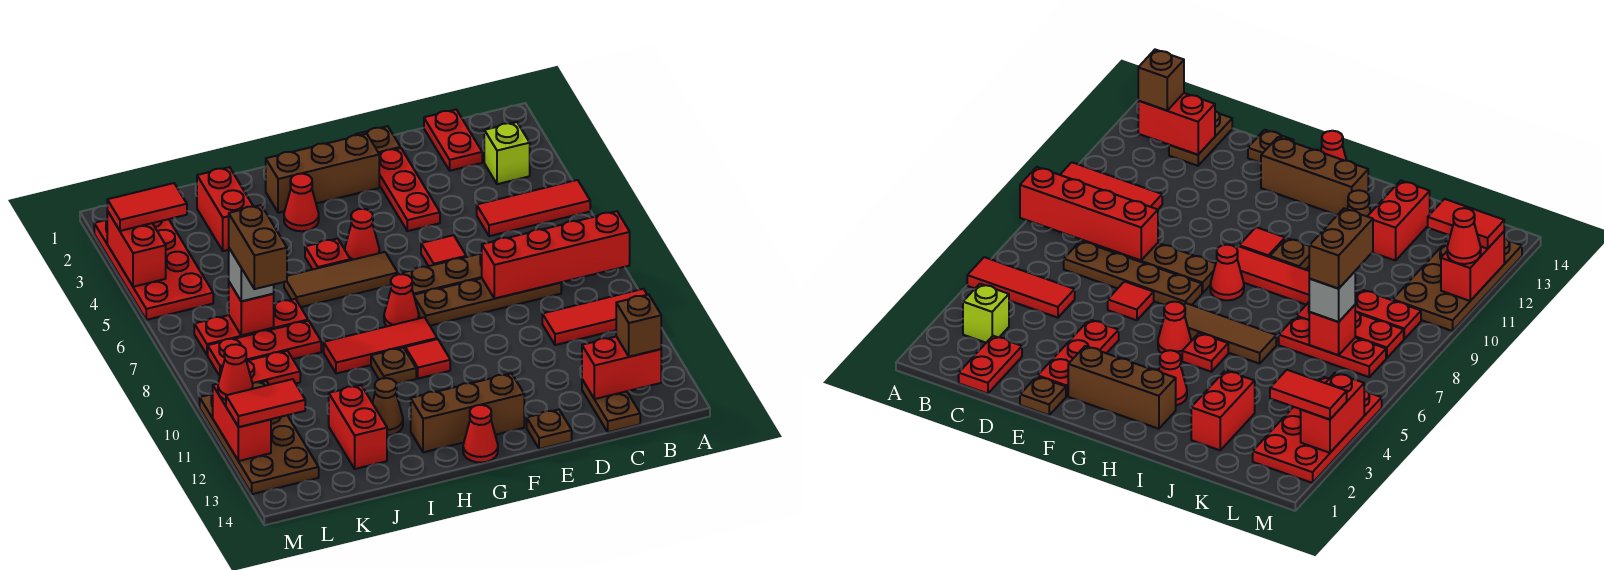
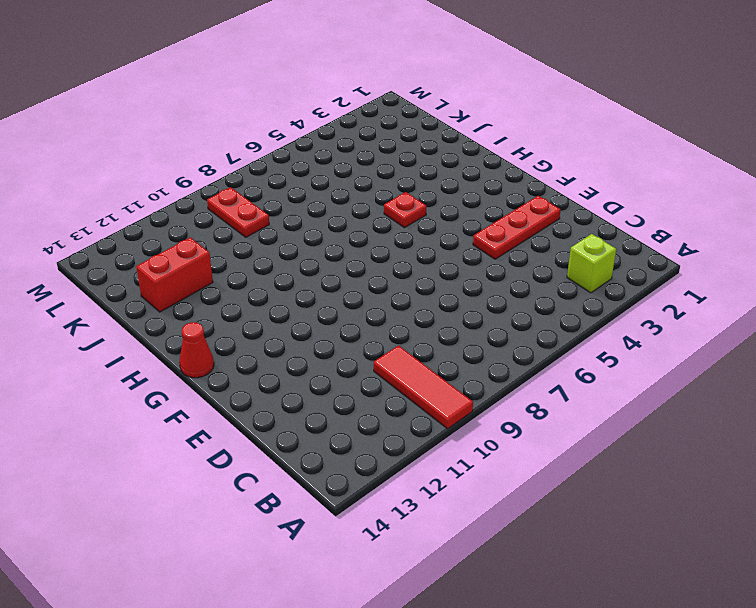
none -> red 1x3 tile [477,180,590,236]
none -> red 1x2 plate [424,110,482,171]
none -> brown 1x4 plate [400,253,482,295]
none -> brown 1x4 plate [414,278,561,326]

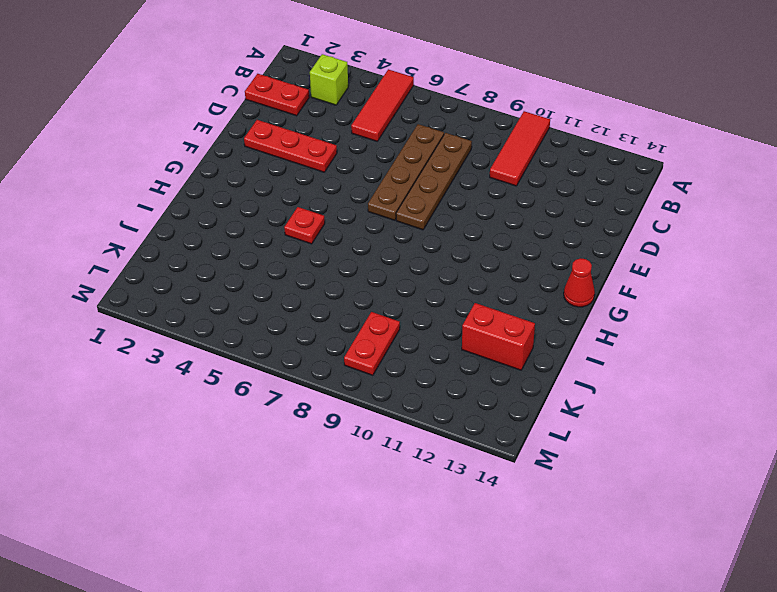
none -> brown 1x2 plate [582,380,640,432]
none -> brown 1x1 plate [355,126,400,153]
none -> red 1x1 tile [421,235,466,266]
none -> brown 1x1 plate [527,410,572,449]

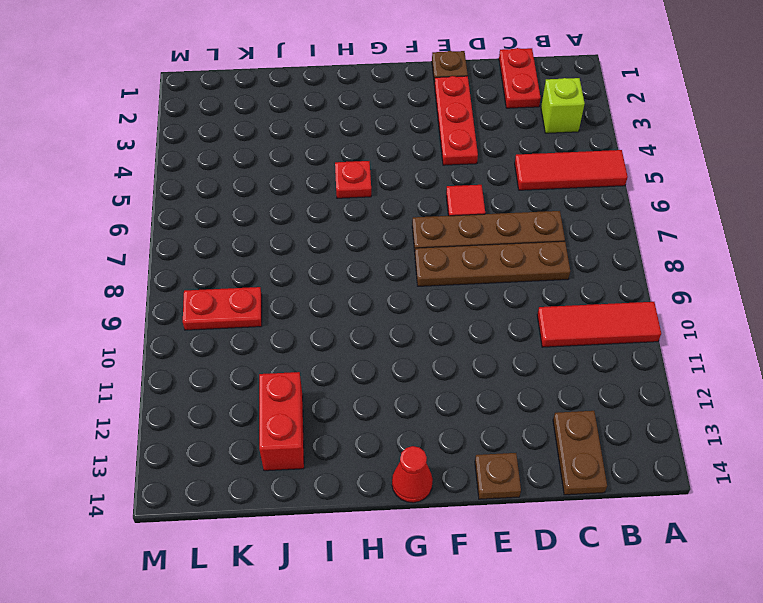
none -> brown 1x3 brick [266,134,379,213]
none -> brown 1x3 brick [411,373,524,452]
none -> red 1x1 cone [345,209,379,260]
none -> brown 1x3 tile [284,252,398,307]

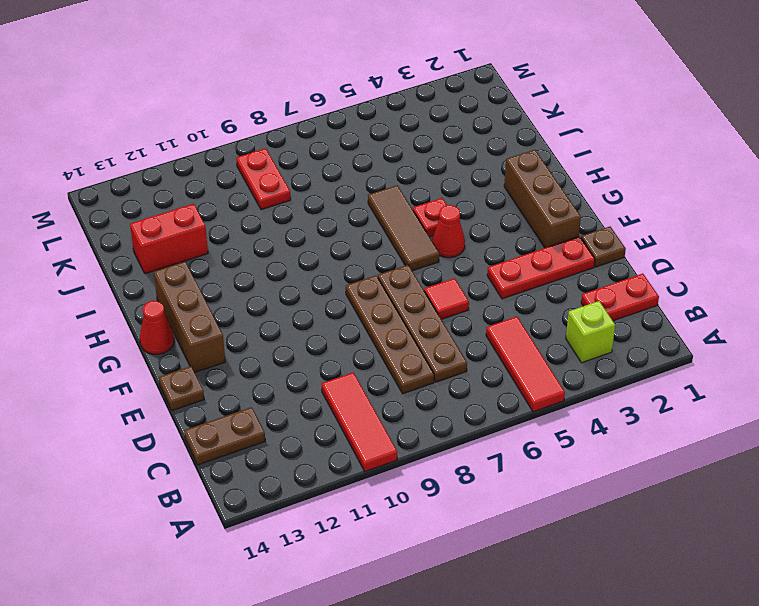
none -> red 1x1 cone [384,274,419,326]
none -> red 1x3 tile [324,317,437,374]
none -> red 1x1 tile [405,339,450,379]
none -> red 1x1 cone [284,174,319,231]

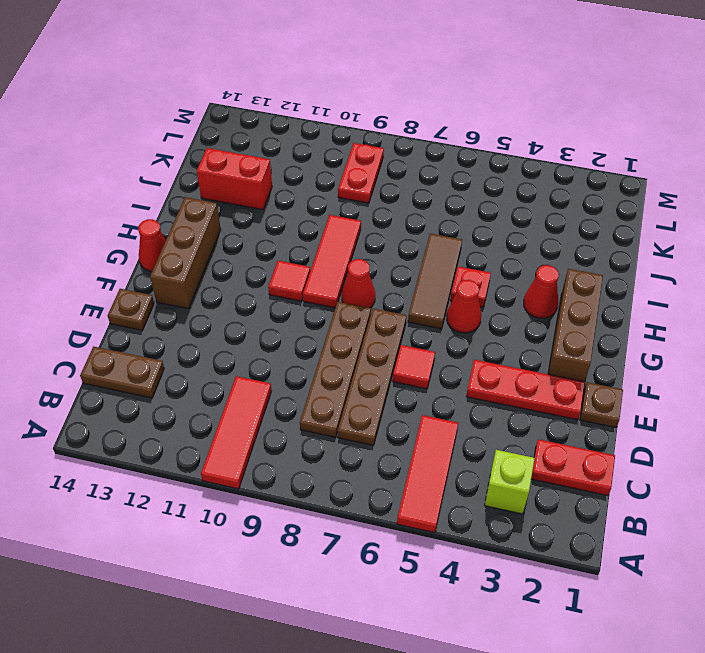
none -> brown 1x1 plate [371,347,416,384]
none -> brown 1x1 cone [372,378,403,436]
none -> red 1x2 brick [197,167,253,251]
none -> red 1x3 plate [194,299,308,355]

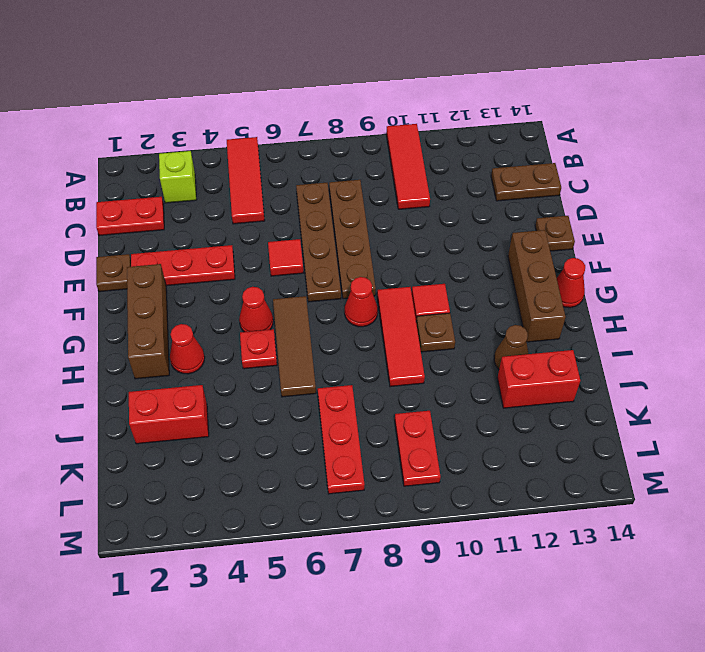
none -> red 1x3 plate [208,321,321,376]
none -> red 2x4 plate [94,219,213,320]
none -> brown 2x4 plate [200,381,319,494]
none -> red 1x4 brick [482,211,630,299]

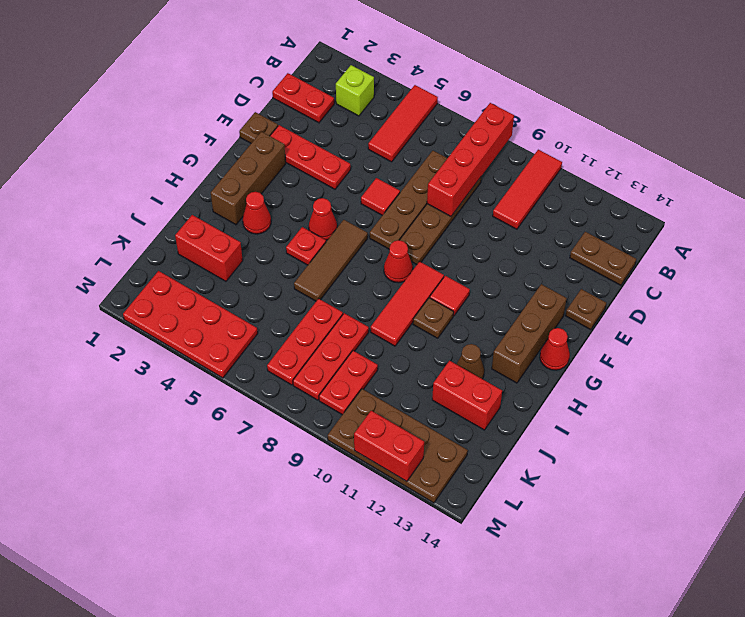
none -> red 1x2 brick [582,337,661,399]
none -> red 1x1 brick [229,282,274,335]
none -> red 1x2 brick [107,211,166,287]
none -> brown 1x1 brick [616,295,661,357]

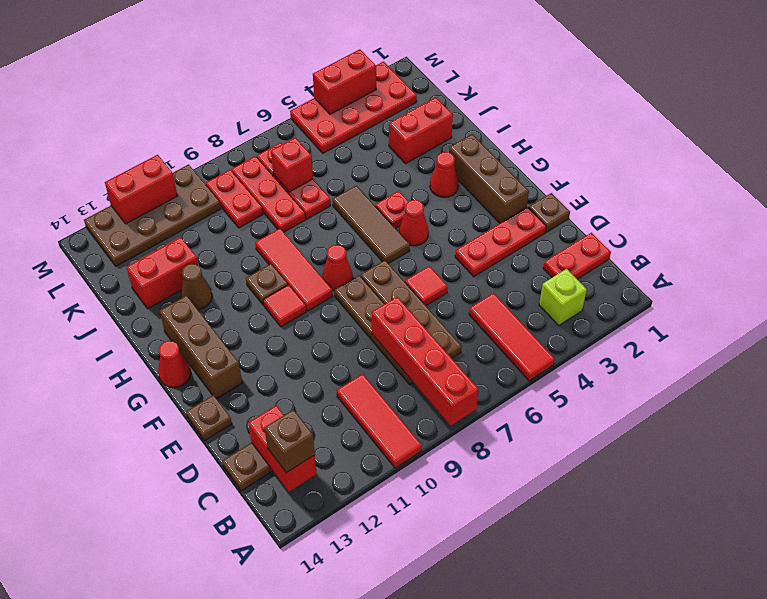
none -> grey 1x1 brick [229,248,274,301]
none -> red 1x2 tile [107,183,187,231]
none -> red 1x2 tile [226,379,305,427]
none -> red 1x1 cone [218,344,253,400]

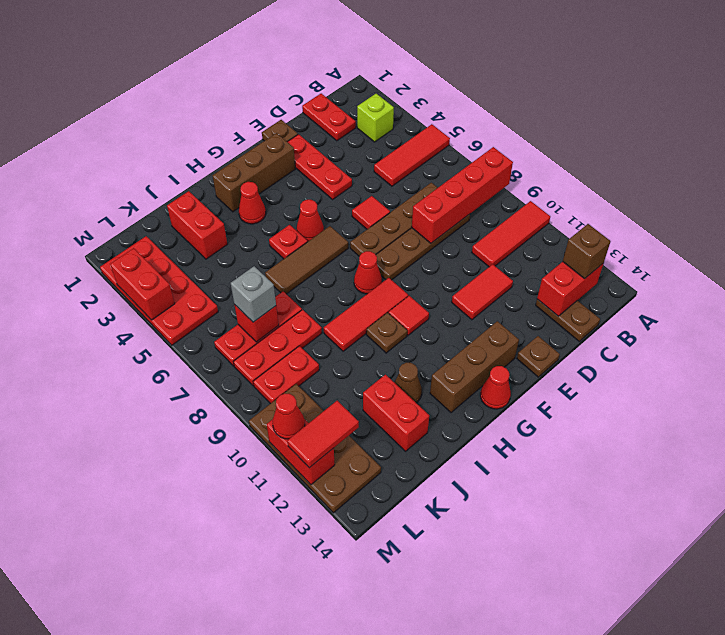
red 1x2 tile [452,264,513,320] -> red 1x2 tile moved to [107,183,187,231]
none -> brown 1x2 brick [229,205,287,289]

